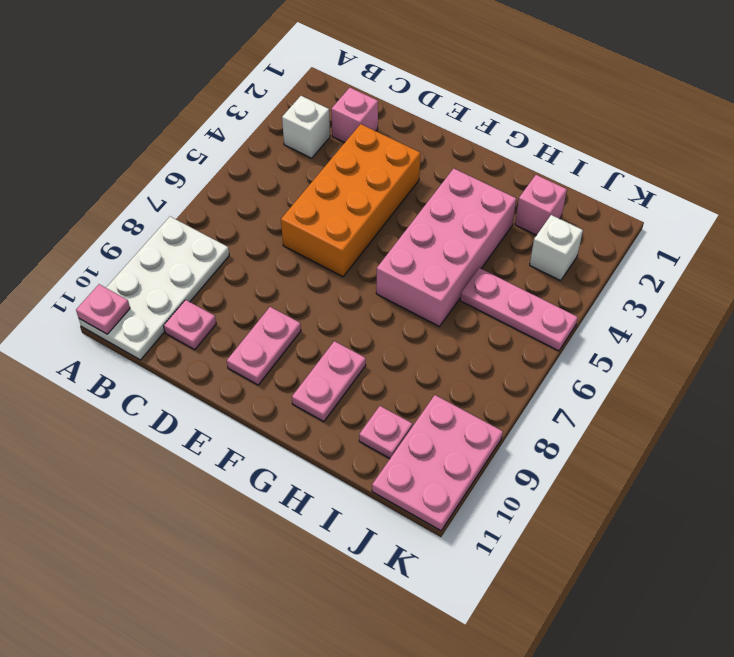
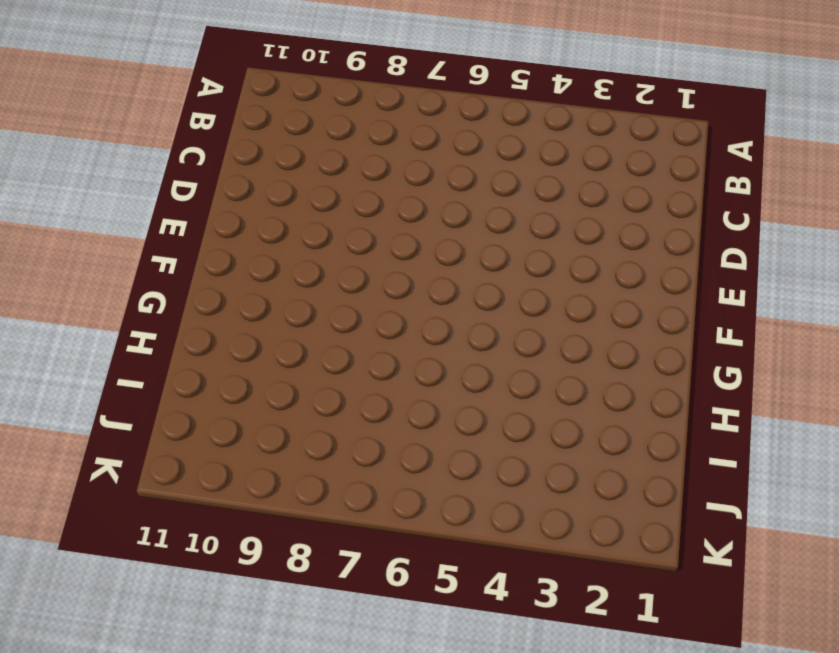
none -> white 2x4 plate [79,217,229,360]
none -> white 1x1 brick [282,96,330,158]
none -> pink 1x1 brick [331,88,378,142]

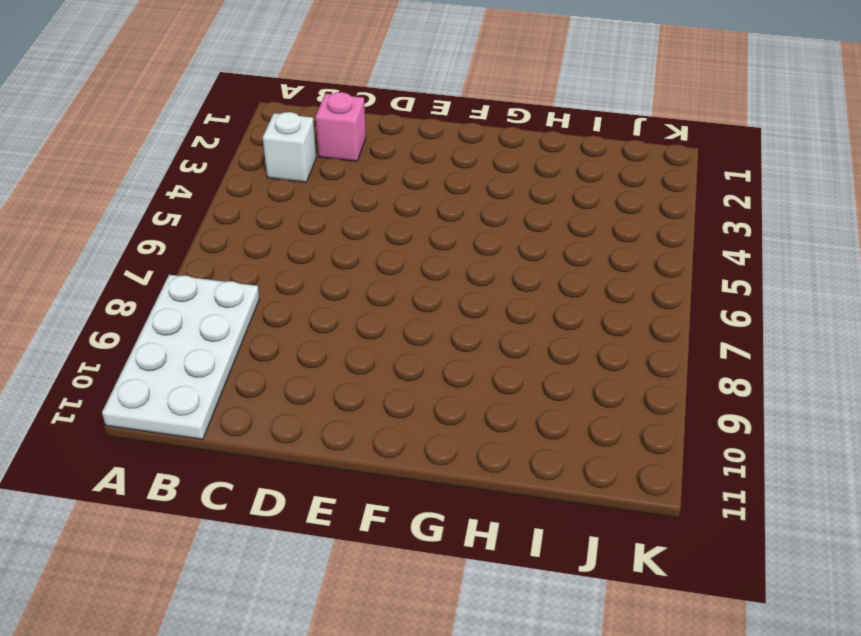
none -> pink 1x1 plate [164,300,216,350]
none -> orange 2x4 brick [281,124,421,277]
none -> pink 1x2 plate [227,307,301,385]

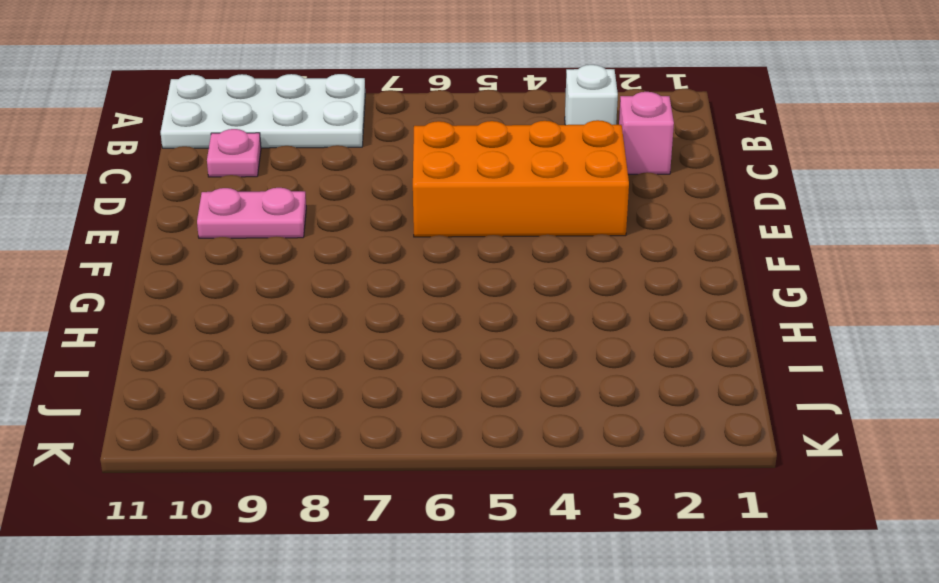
none -> pink 2x4 brick [376,168,516,327]
none -> pink 1x2 plate [292,341,366,422]
none -> pink 1x1 brick [515,175,567,235]

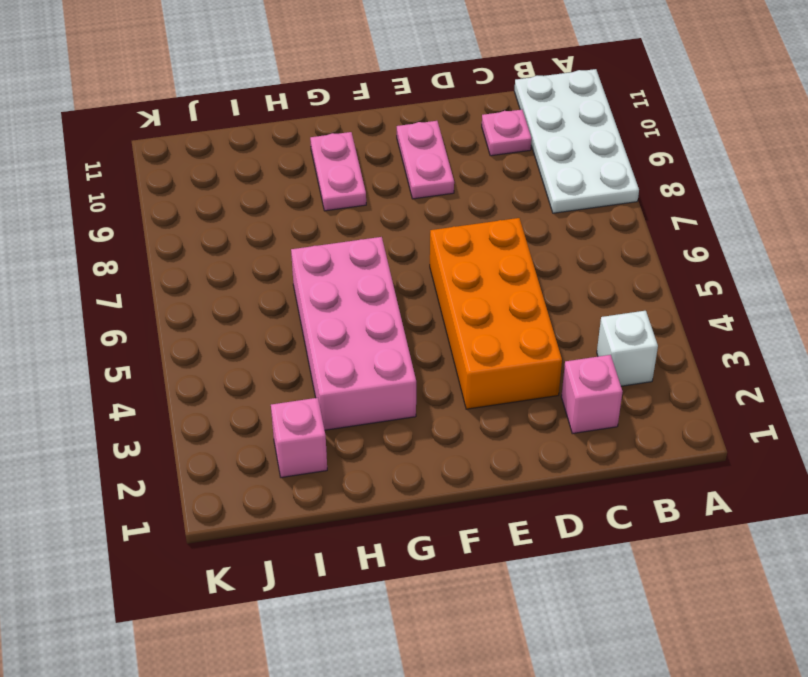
none -> pink 1x3 plate [460,268,578,351]
none -> pink 1x1 plate [359,406,412,458]
none -> white 1x1 brick [530,215,583,281]

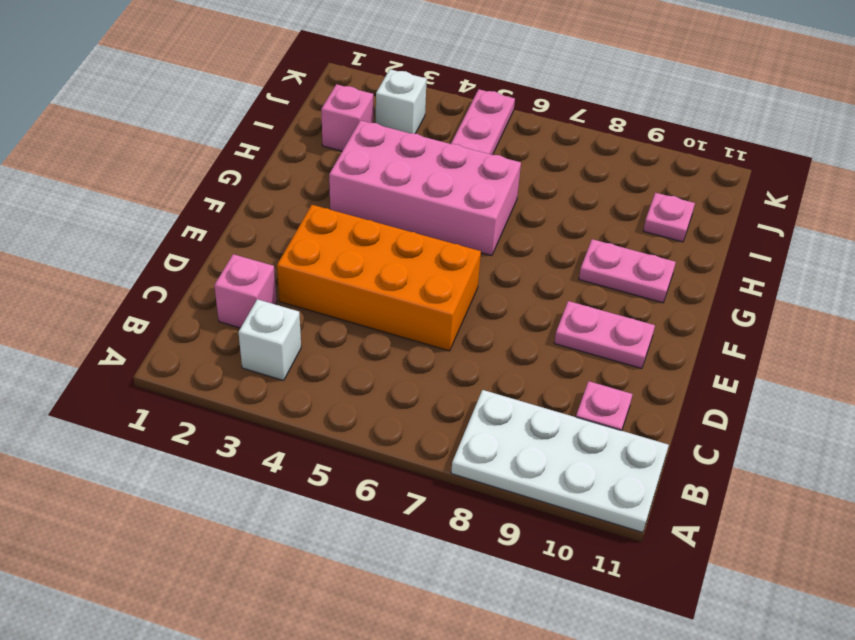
none -> pink 2x3 plate [372,395,503,531]
none -> pink 1x1 plate [76,284,130,334]

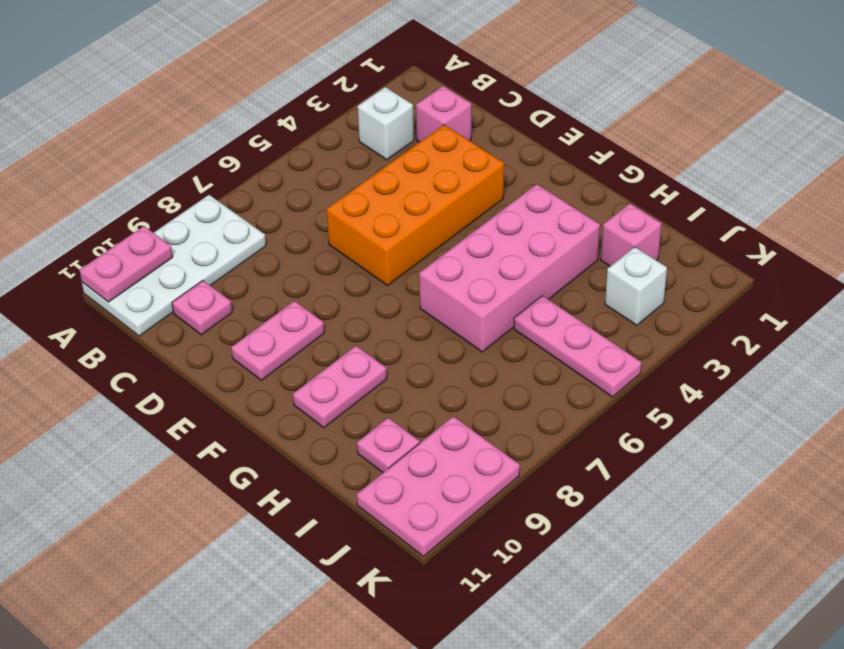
pink 1x2 plate [80,226,173,302] -> pink 1x1 plate [76,284,130,334]

